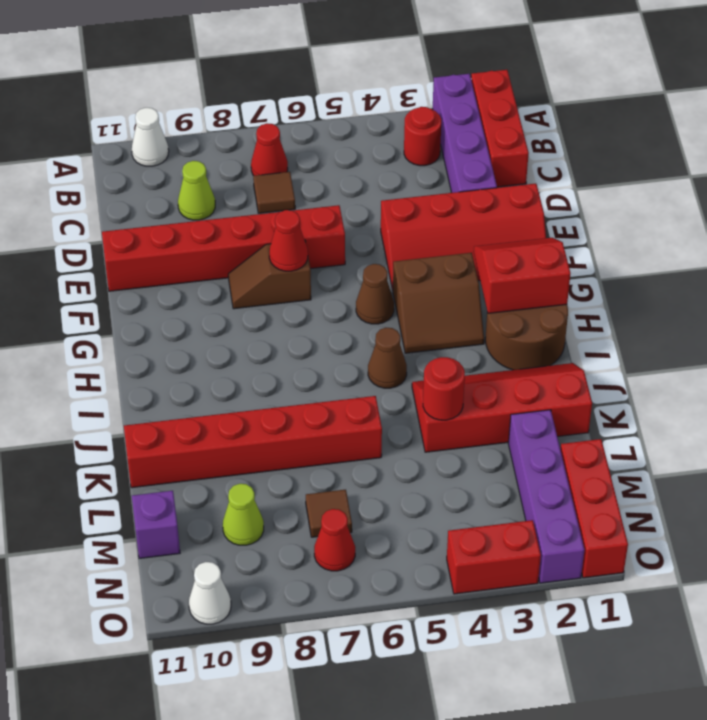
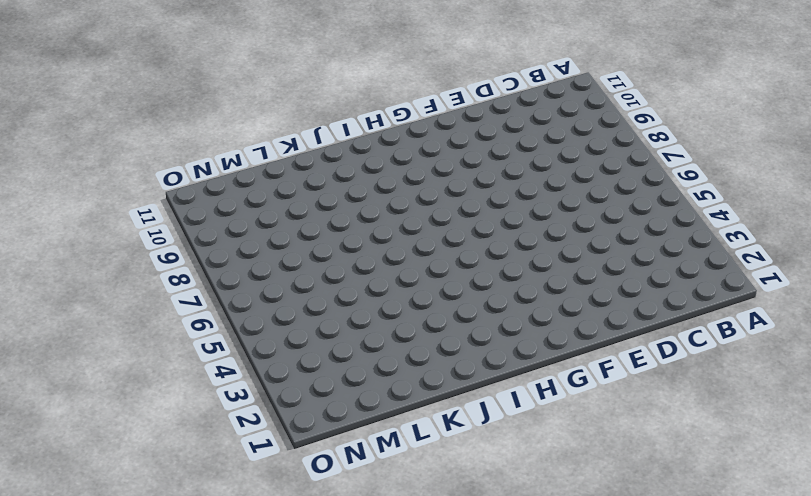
none -> red 1x3 brick [471,70,529,187]
none -> purple 1x4 brick [433,74,497,193]
none -> white 1x1 cone [132,108,169,166]

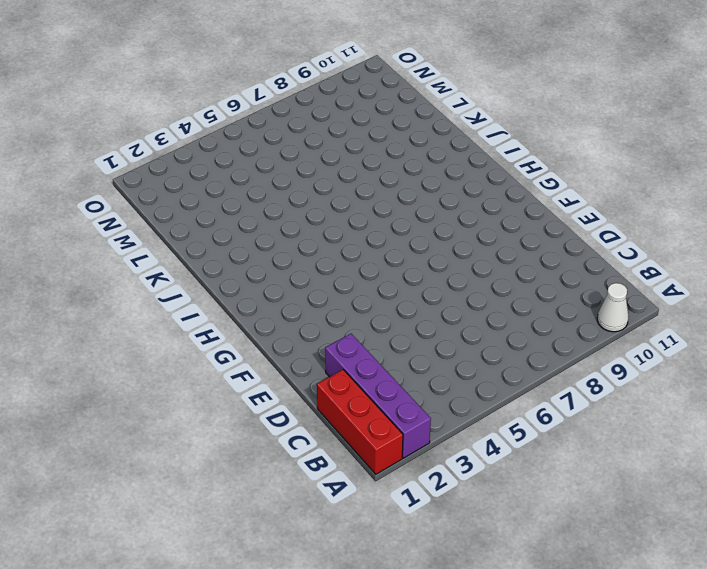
none -> red 1x1 round brick [404,107,441,166]
none -> red 1x1 cone [251,123,288,176]
none -> brown 1x1 tile [253,172,295,213]

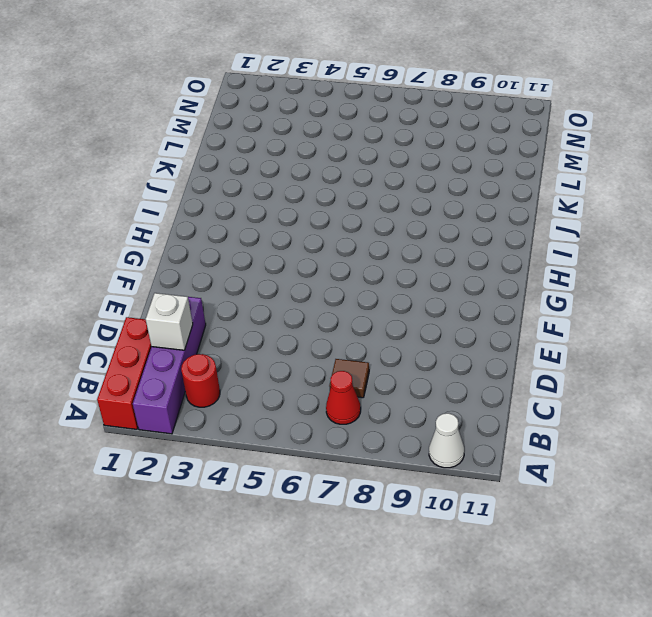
white 1x1 brick [146,293,193,350] -> none
none -> lime 1x1 cone [178,161,215,220]
none -> red 2x4 slope [381,184,546,290]
none -> red 1x6 brick [102,205,345,291]

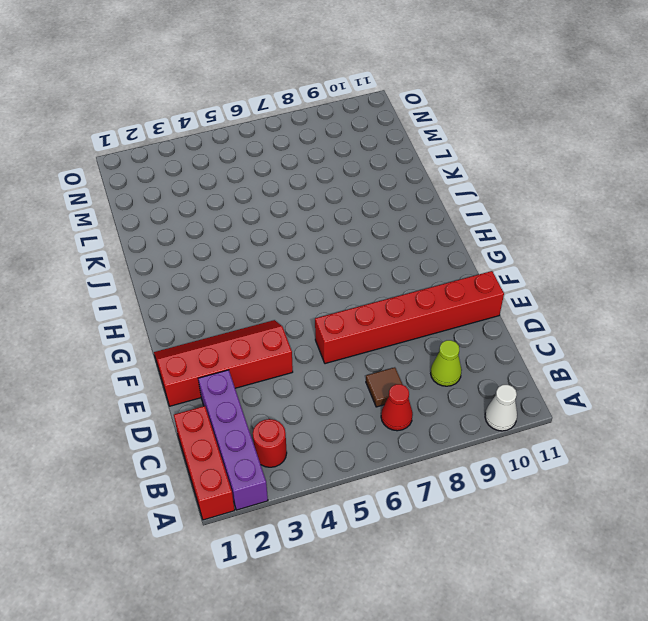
none -> brown 1x2 slope [228,241,311,309]
none -> brown 2x2 slope [393,253,484,353]
none -> brown 1x1 cone [356,264,394,324]

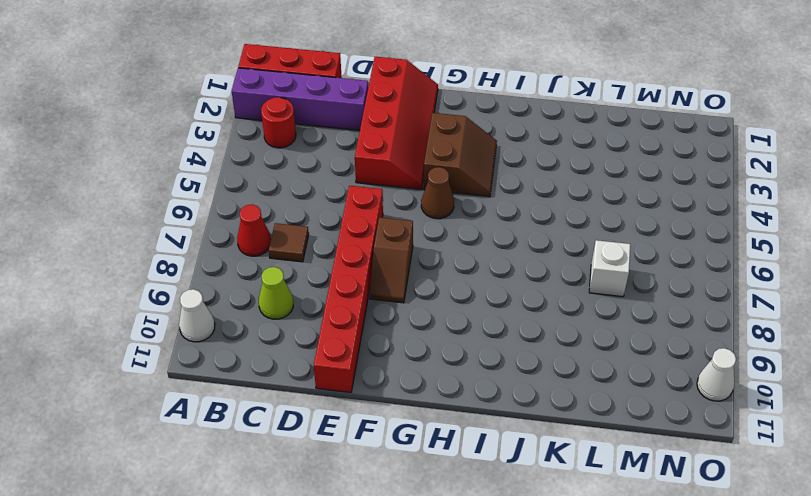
white 1x1 brick [589,240,630,297] -> none
none -> brown 2x2 round brick [485,304,568,370]
none -> brown 1x1 cone [368,328,407,388]
none -> red 2x4 slope [412,363,592,452]

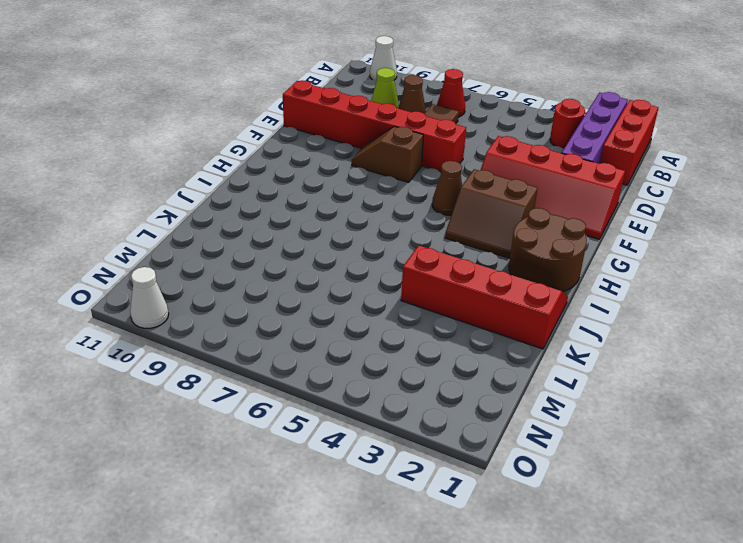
brown 1x1 cone [398,75,426,113] -> brown 1x1 cone moved to [368,328,407,388]
none -> red 1x6 brick [124,396,382,488]
none -> purple 1x4 brick [508,410,584,583]
none -> red 1x3 brick [560,439,628,578]

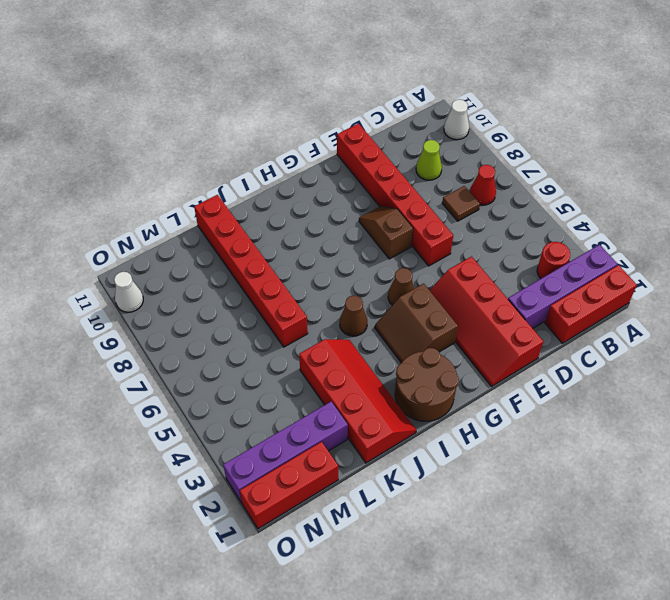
none -> brown 1x1 tile [306,490,352,537]
none -> lime 1x1 cone [223,484,264,545]
none -> purple 1x1 brick [132,491,180,558]

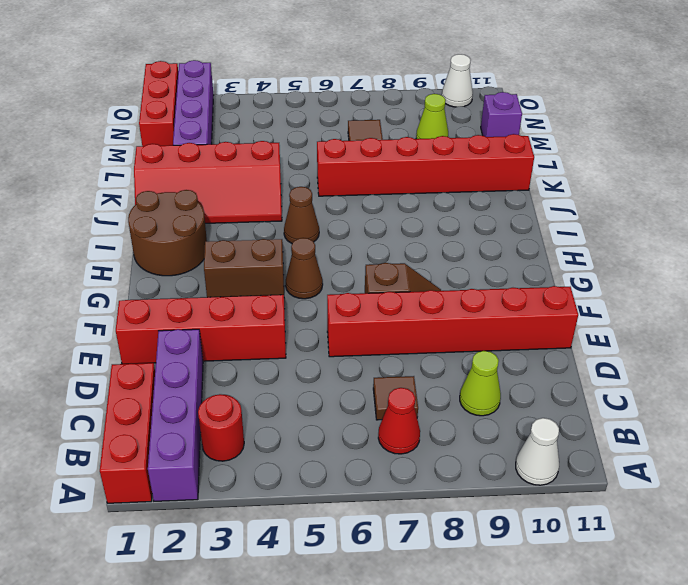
none -> red 1x1 cone [314,509,355,571]
none -> red 1x2 brick [447,520,541,594]
none -> red 1x1 cone [269,210,308,271]

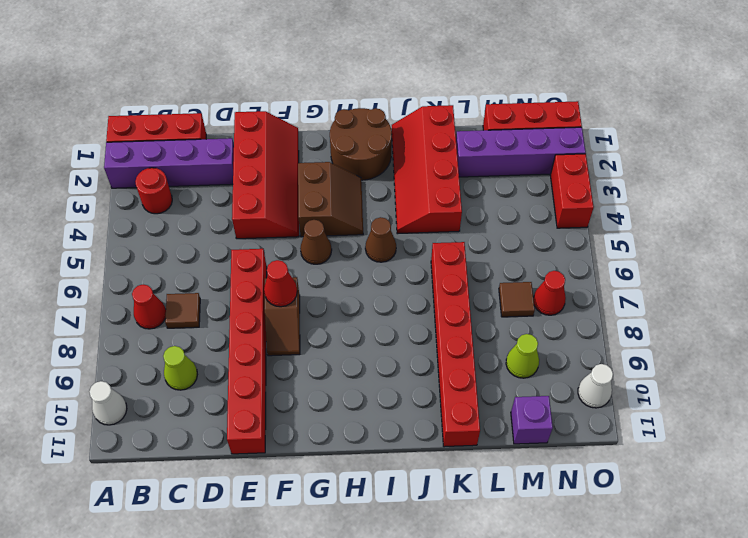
none -> red 2x2 slope [474,238,571,313]
none -> red 1x1 round brick [423,357,465,420]

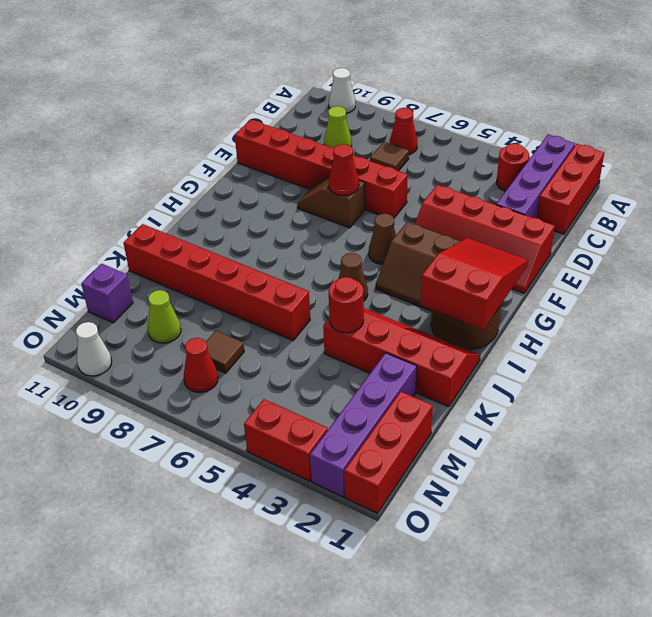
red 2x3 slope [421,238,528,330] -> red 2x2 slope [474,238,571,313]

